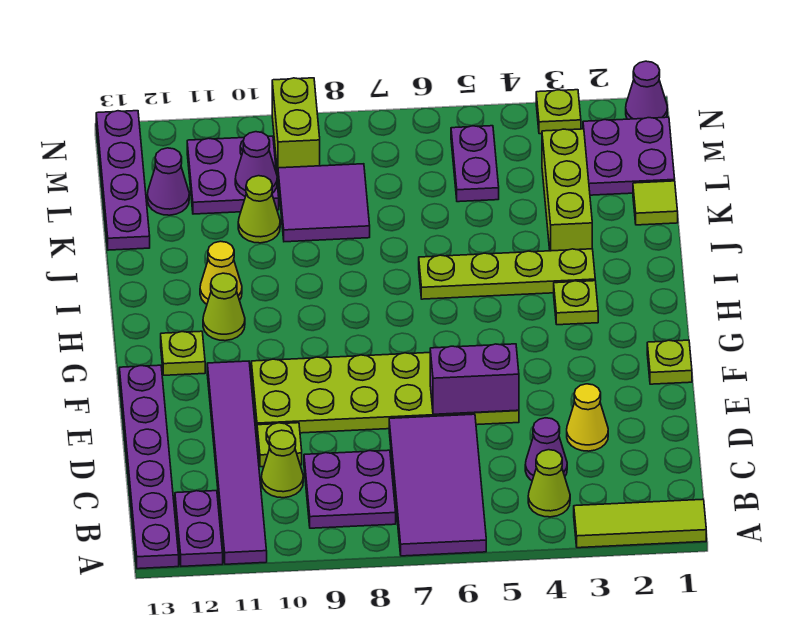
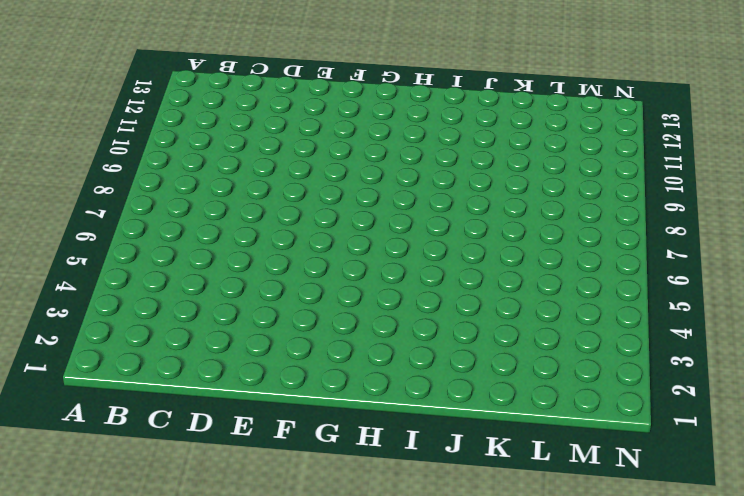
none -> lime 1x3 tile [574,499,706,548]
none -> purple 2x4 tile [389,414,486,556]
none -> purple 1x6 tile [207,361,267,564]
none -> purple 1x2 plate [175,491,223,566]

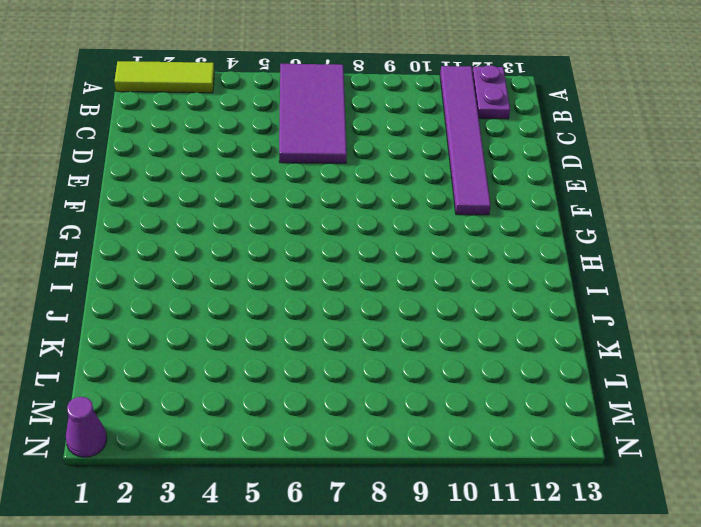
none -> purple 1x6 plate [119,365,179,569]
none -> lime 1x1 cone [528,450,570,517]
none -> purple 2x2 plate [304,450,396,528]
none -> purple 1x1 cone [525,418,567,480]

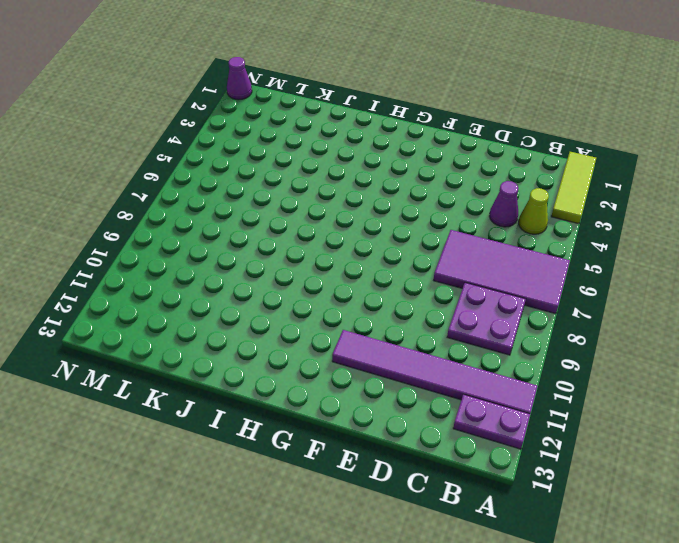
none -> purple 1x6 plate [119,365,179,569]
none -> lime 1x1 cone [261,430,303,498]
none -> yellow 1x1 cone [567,384,608,451]
none -> lime 1x1 plate [257,423,302,467]

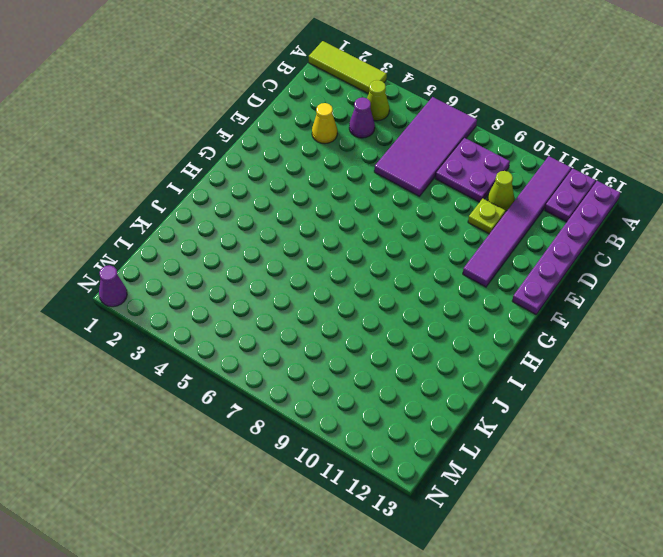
none -> lime 2x6 plate [251,353,519,433]
none -> lime 1x1 plate [647,340,692,384]
none -> lime 1x1 plate [161,331,205,375]
none -> lime 1x1 plate [554,281,598,325]

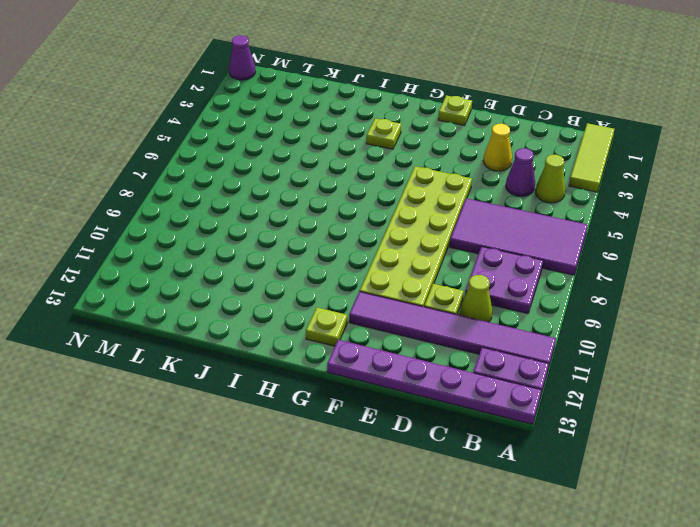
none -> lime 1x1 cone [203,273,245,341]
none -> lime 1x4 plate [419,249,595,299]
none -> yellow 1x1 cone [200,241,242,304]
none -> lime 1x3 brick [542,129,592,251]

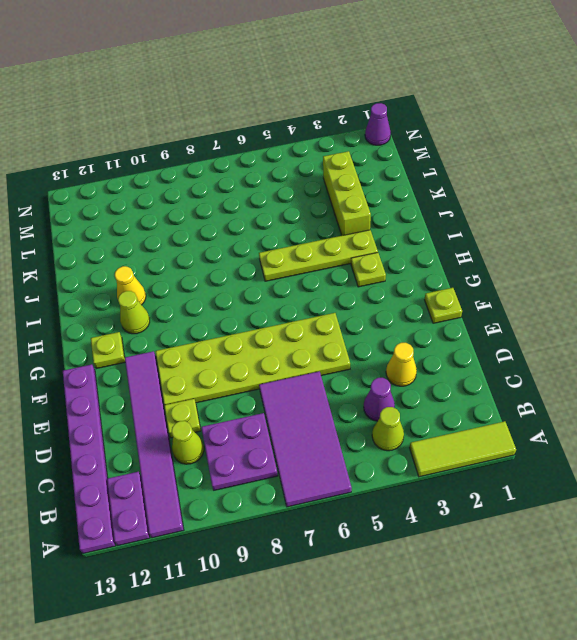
none -> lime 1x1 tile [633,181,678,225]
none -> purple 2x2 tile [278,164,370,242]
none -> lime 1x1 cone [238,176,280,243]
none -> purple 1x4 plate [96,111,150,250]

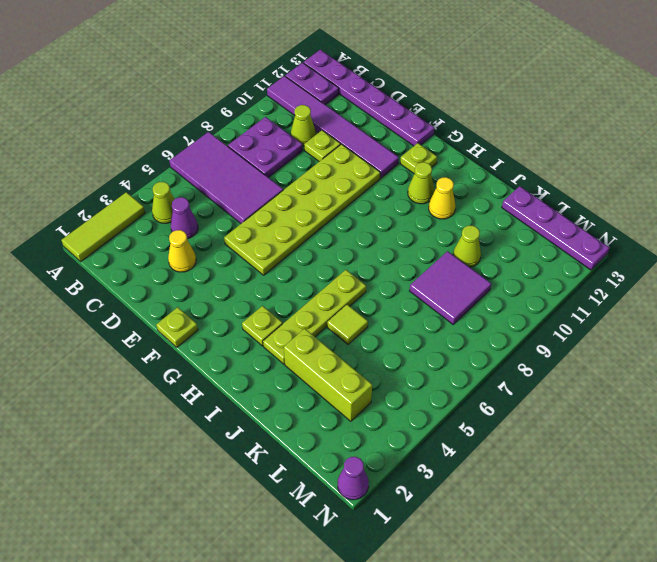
lime 1x1 tile [327,305,368,344] -> lime 1x1 tile moved to [633,181,678,225]
none -> purple 2x2 plate [583,117,675,195]
none -> purple 1x2 plate [451,126,499,202]
none -> purple 2x2 plate [187,136,279,214]
none -> purple 1x1 cone [147,148,189,215]

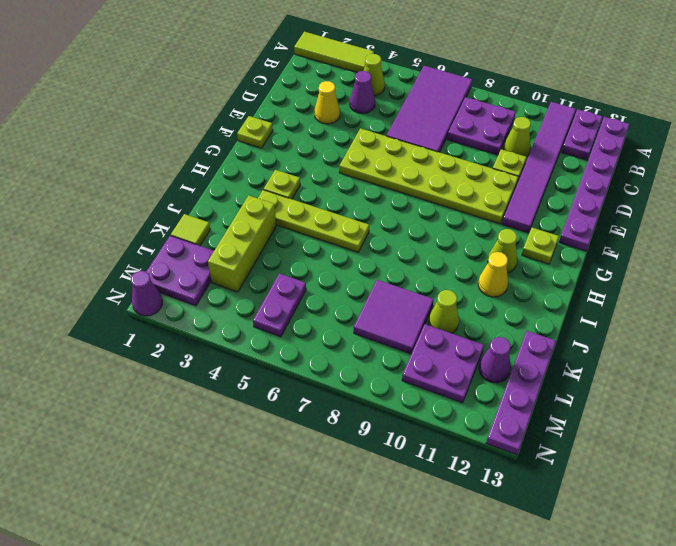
none -> lime 1x2 brick [272,78,320,173]
none -> lime 1x1 plate [536,90,581,134]
none -> purple 1x2 brick [430,344,519,414]
none -> purple 1x1 cone [235,132,277,197]

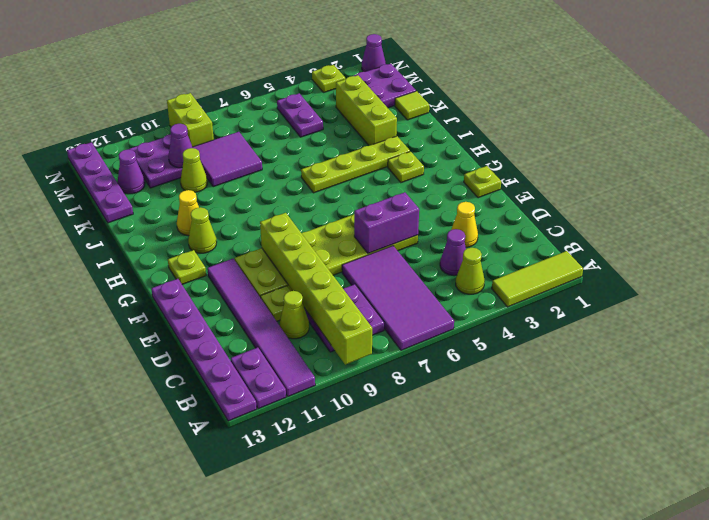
lime 1x6 brick [260,213,372,365] -> none

